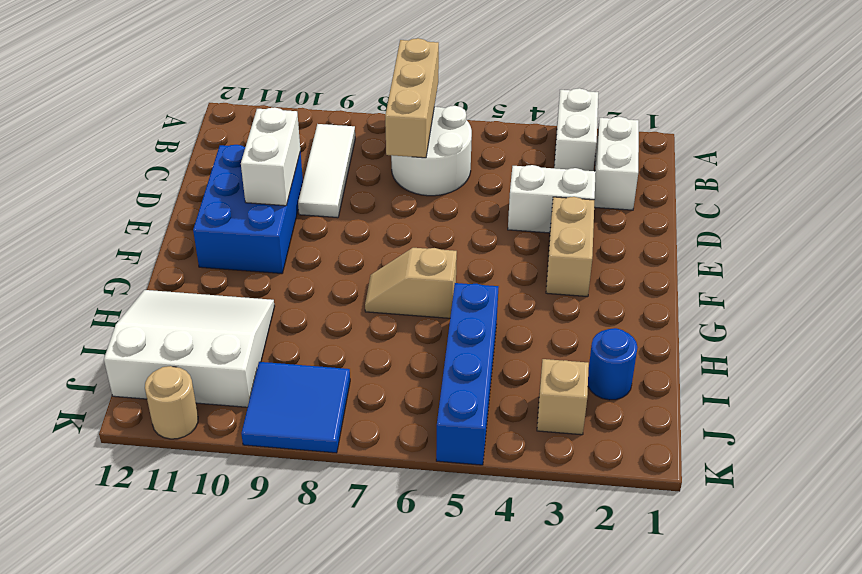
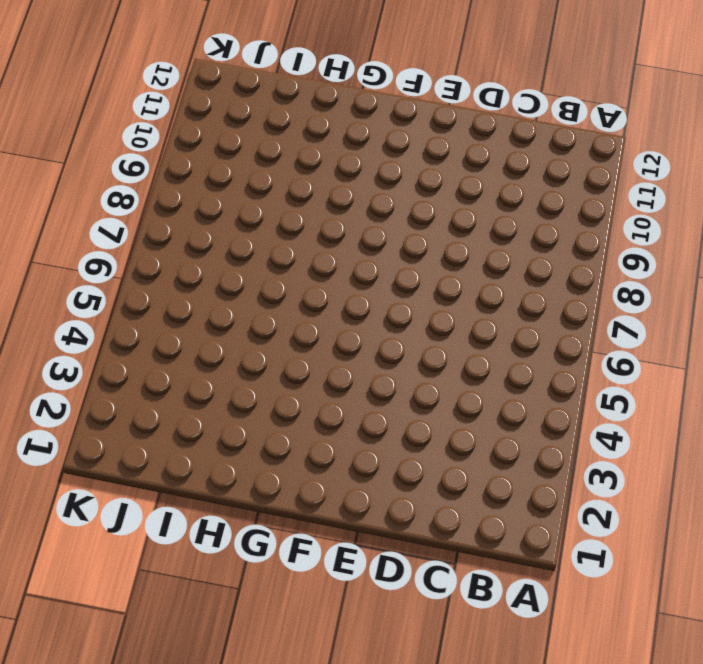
none -> white 1x2 brick [554,88,598,171]
none -> white 1x2 brick [594,117,639,210]
none -> white 2x2 round brick [391,106,472,196]

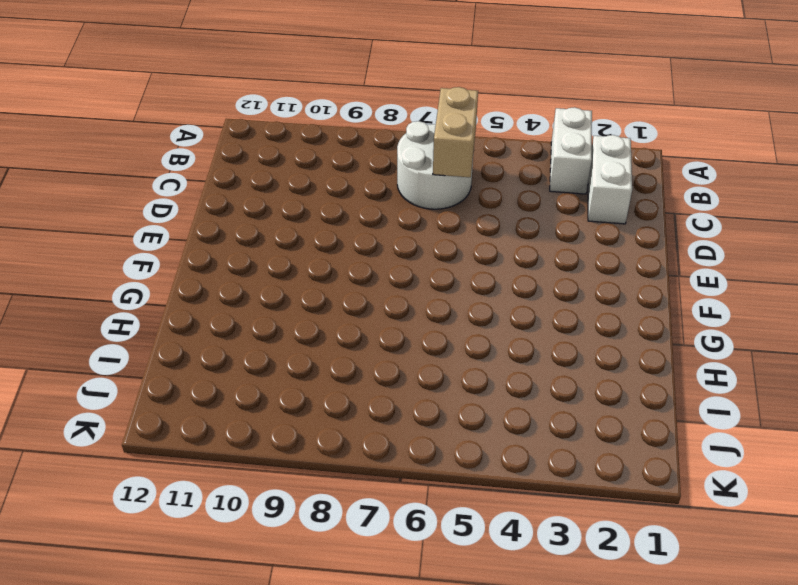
tan 1x2 brick [433,87,478,177] -> tan 1x2 brick moved to [546,197,595,297]
none -> white 1x3 tile [298,124,355,218]
none -> white 1x2 brick [508,165,596,233]
none -> blue 2x3 brick [193,145,303,274]

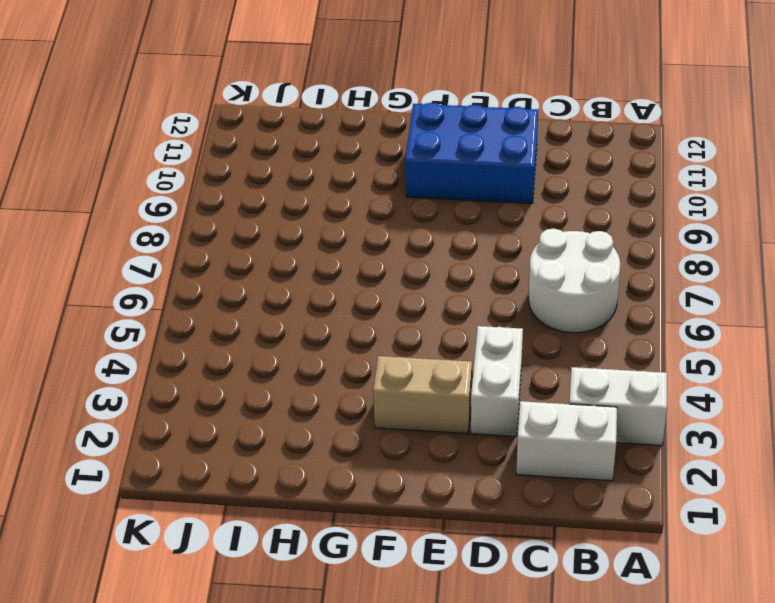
none -> white 1x3 tile [298,124,355,218]
none -> tan 1x2 slope [365,248,457,318]
none -> blue 1x4 brick [436,283,498,465]

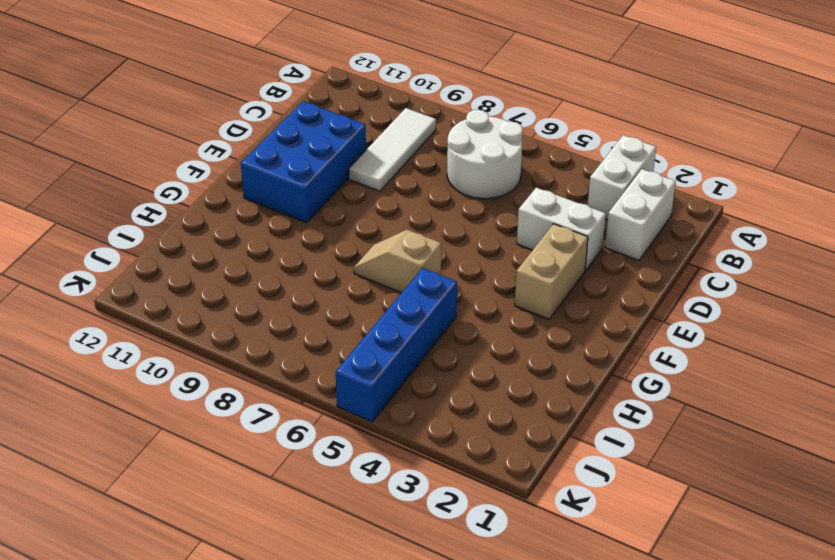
none -> white 3x3 slope [104,290,275,407]
none -> blue 1x1 round brick [588,328,637,400]
none -> tan 1x1 brick [537,359,589,435]

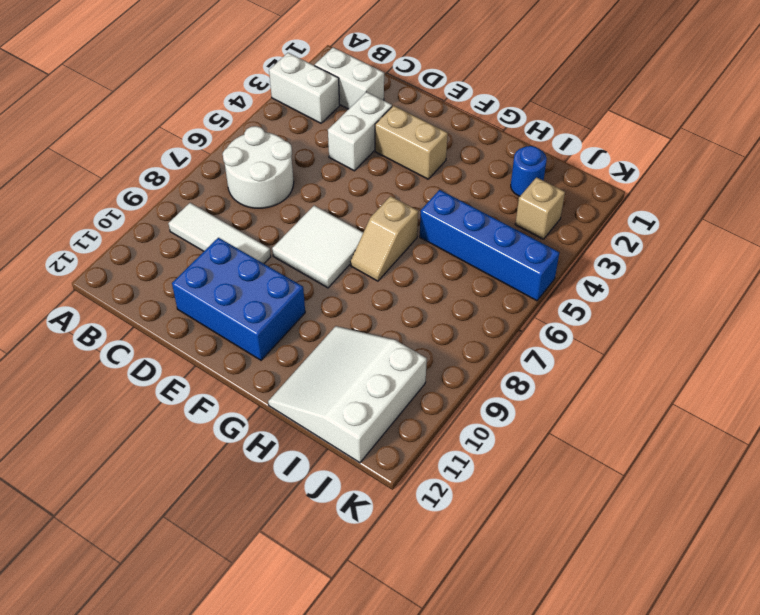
white 2x2 tile [272,206,363,288] -> none
none -> blue 2x2 tile [241,362,350,453]
none -> tan 1x1 round brick [145,366,198,439]
none -> tan 1x3 brick [385,38,439,158]

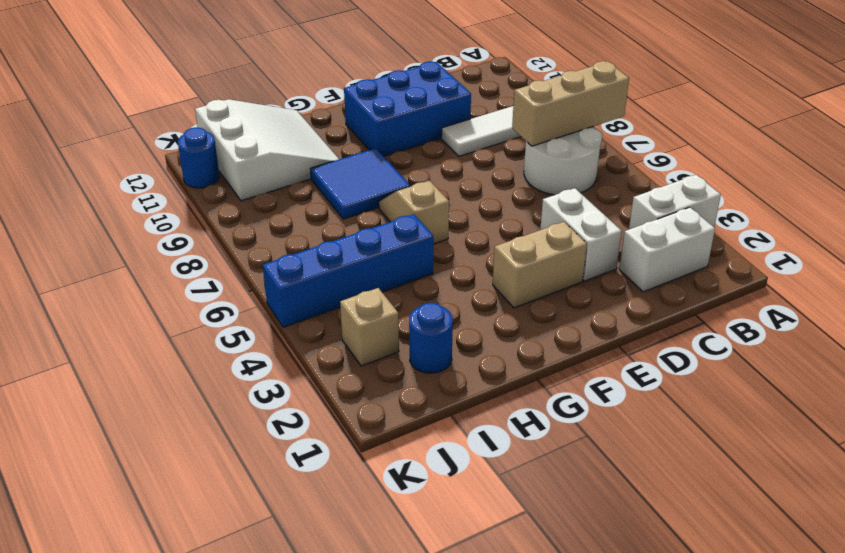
blue 2x2 tile [311,148,410,219] -> blue 2x2 tile moved to [241,362,350,453]
blue 1x1 round brick [178,127,219,188] -> tan 1x1 round brick [145,366,198,439]
none -> white 1x2 brick [241,107,300,206]

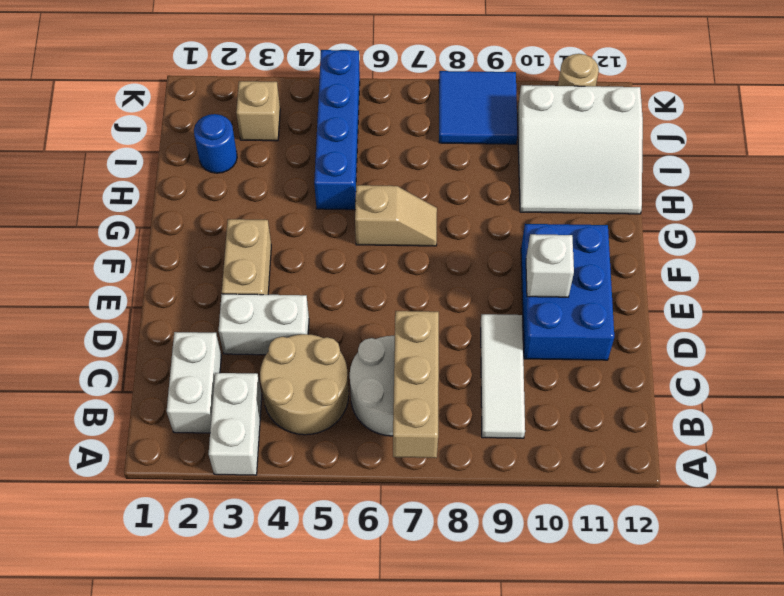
tan 2x2 round brick [260,334,349,435] -> none
white 1x1 brick [526,234,574,297] -> white 1x2 brick [241,107,300,206]

